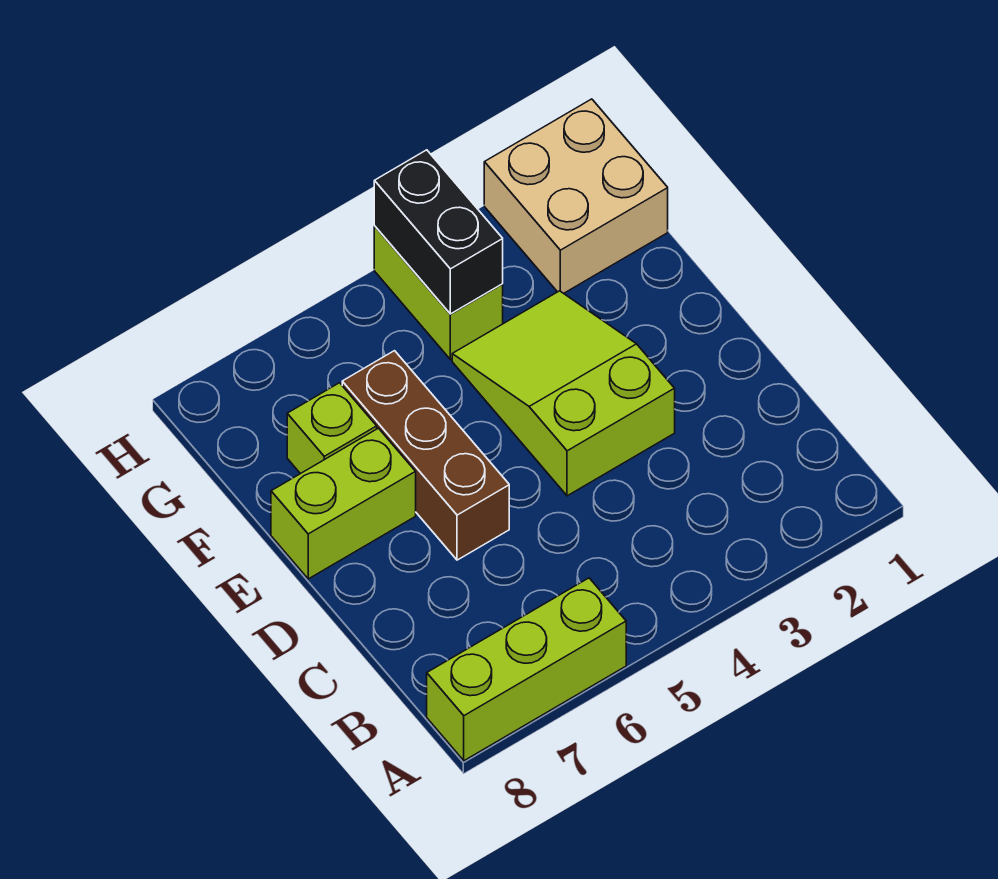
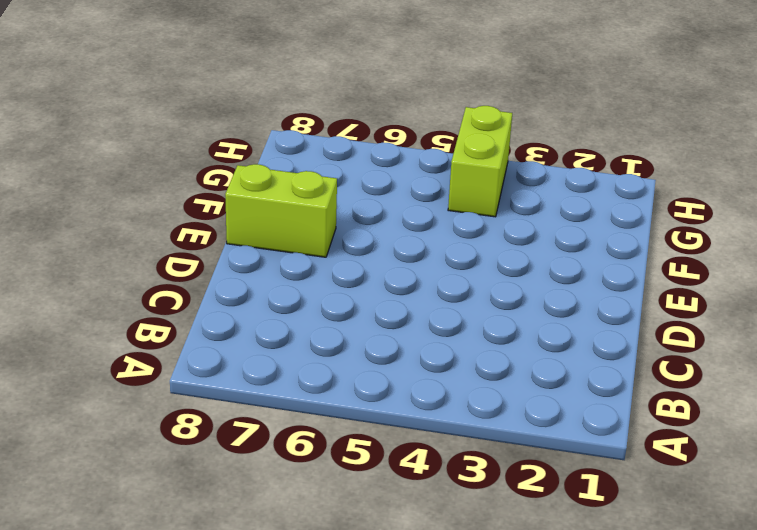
none -> lime 1x3 brick [427,578,626,761]
none -> lime 2x3 slope [452,291,675,496]

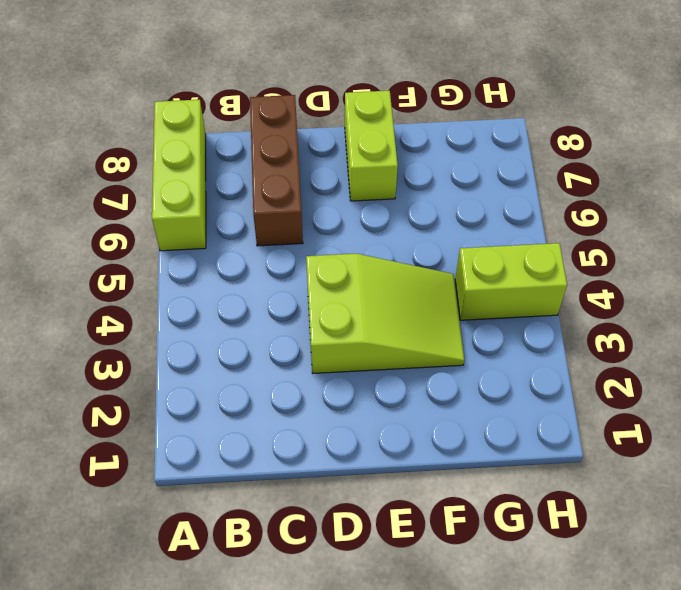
brown 1x3 brick [250,95,303,246] -> brown 1x3 brick turned to [342,351,509,560]
none -> lime 1x1 brick [287,383,377,474]
none -> tan 2x2 brick [484,99,668,293]

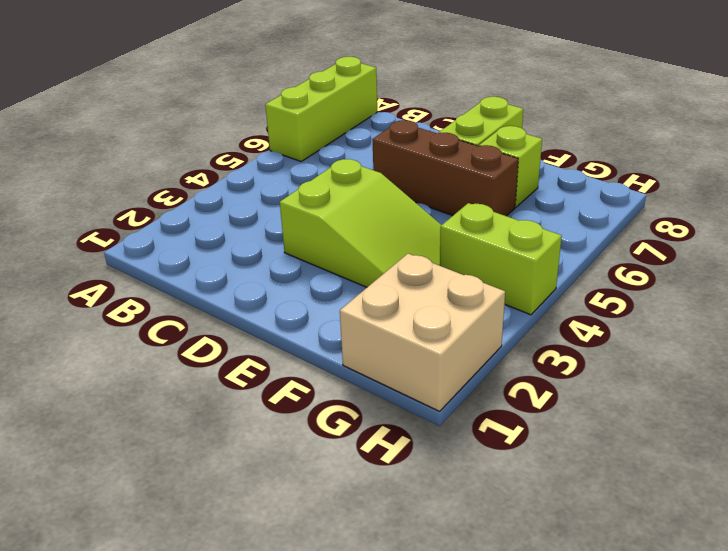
none -> black 1x2 brick [374,150,503,314]

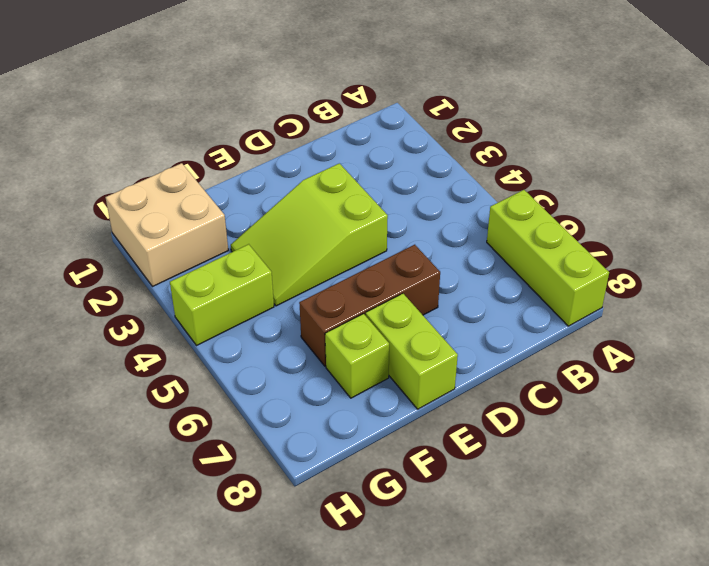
none -> black 1x2 brick [374,150,503,314]

